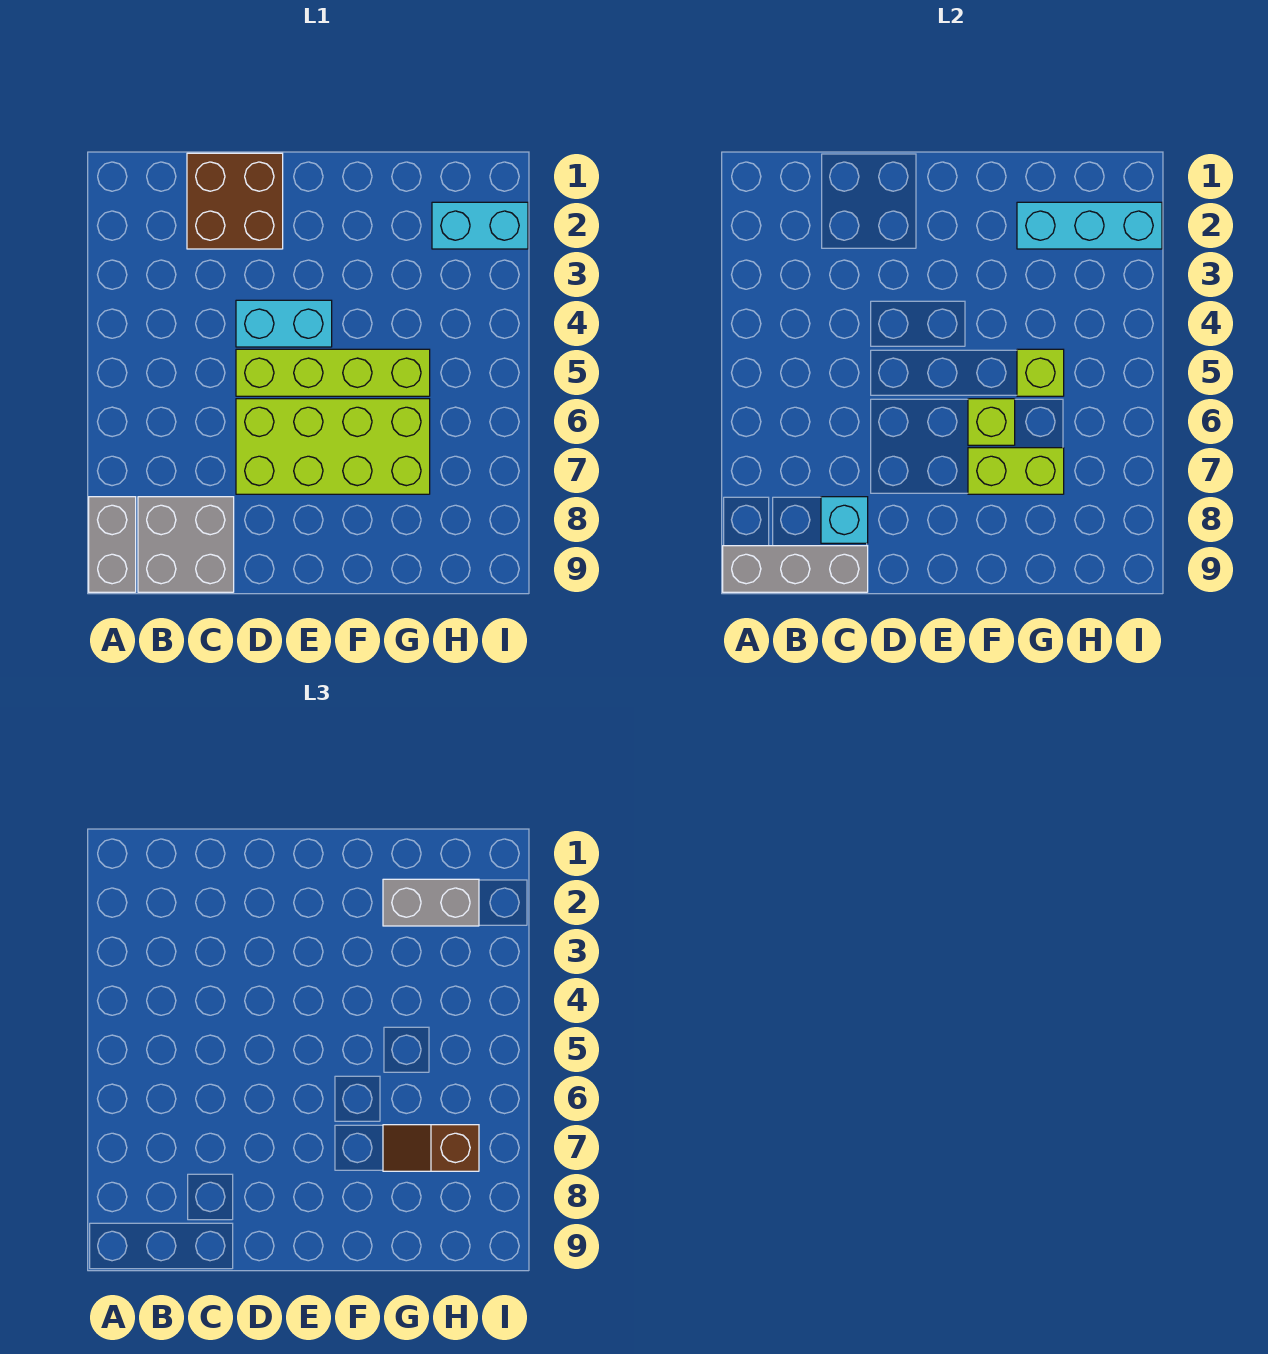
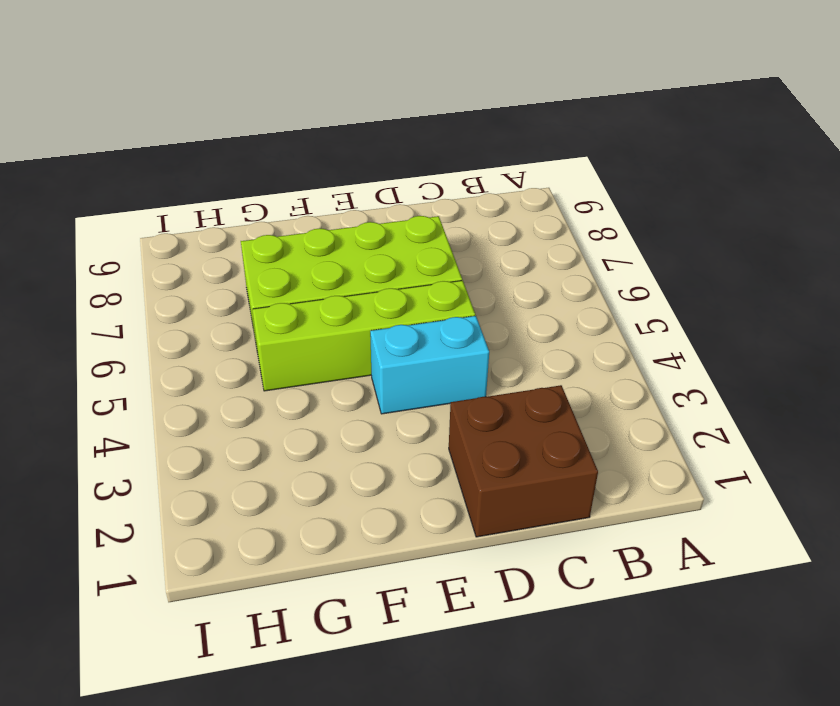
none -> grey 1x2 brick [89,497,136,592]
none -> grey 2x2 brick [138,497,234,592]
none -> cyan 1x2 brick [432,202,528,249]

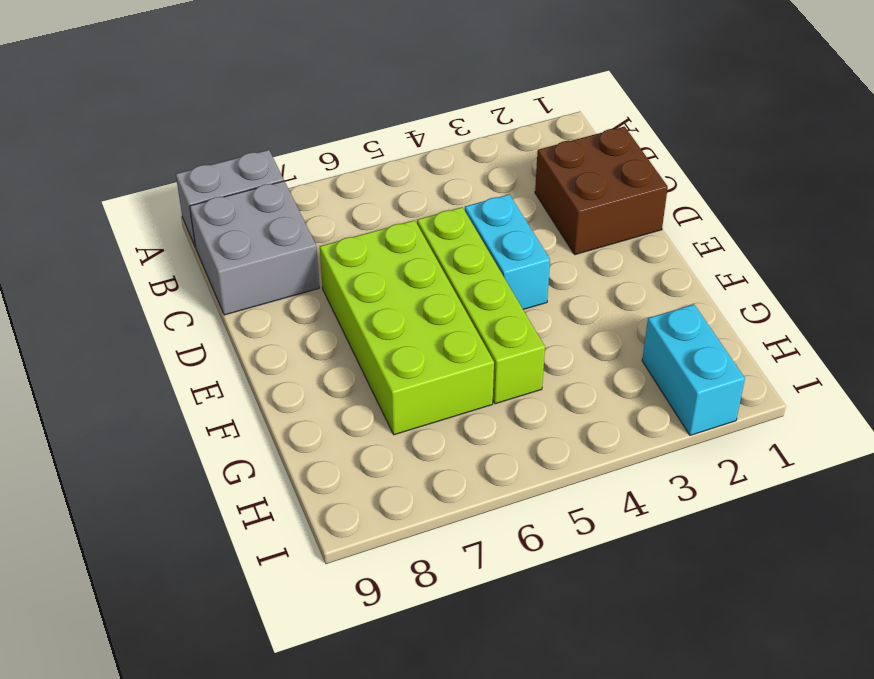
none -> grey 1x3 brick [723,546,868,592]
none -> cyan 1x1 brick [821,497,868,543]
none -> lime 1x1 brick [968,399,1015,445]

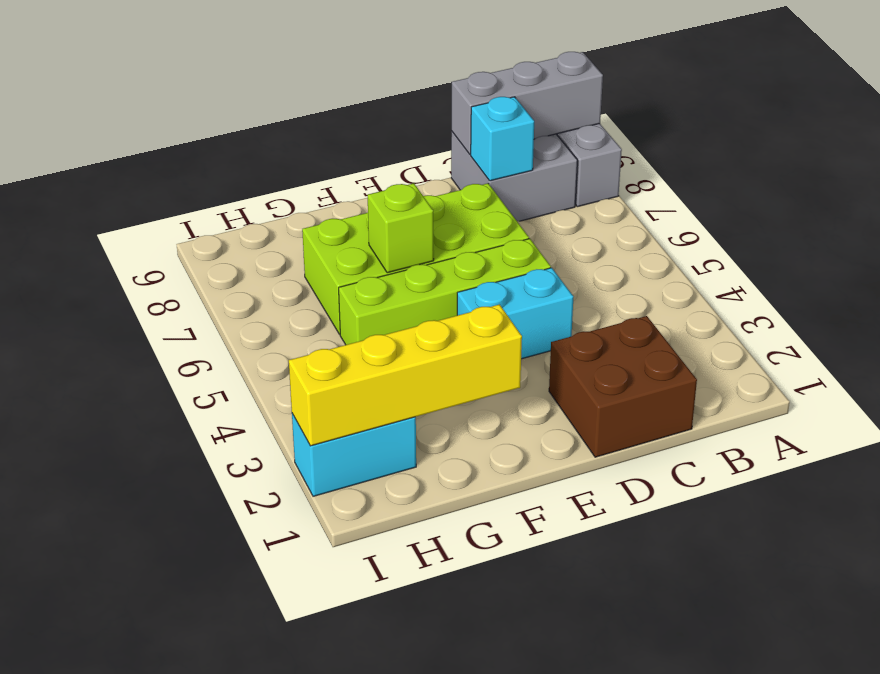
yellow 1x4 brick [289,304,522,446] -> cyan 1x3 brick [1017,202,1162,249]
none -> lime 1x2 brick [968,448,1064,494]
none -> lime 1x1 brick [1017,349,1064,396]
none -> grey 1x2 brick [383,879,479,926]

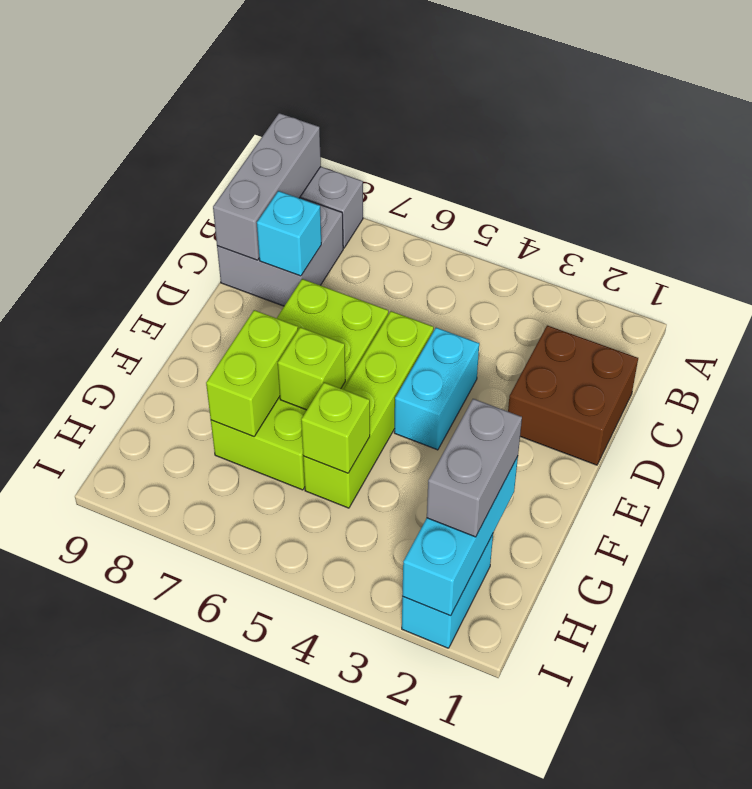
none -> brown 1x2 slope [383,1125,479,1171]

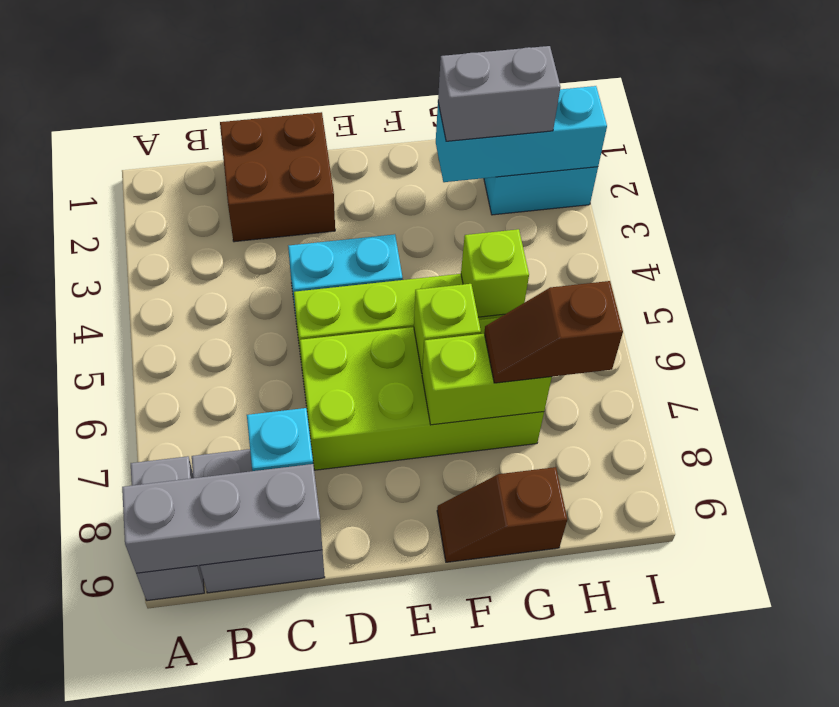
brown 1x2 slope [437,467,567,562] -> none

